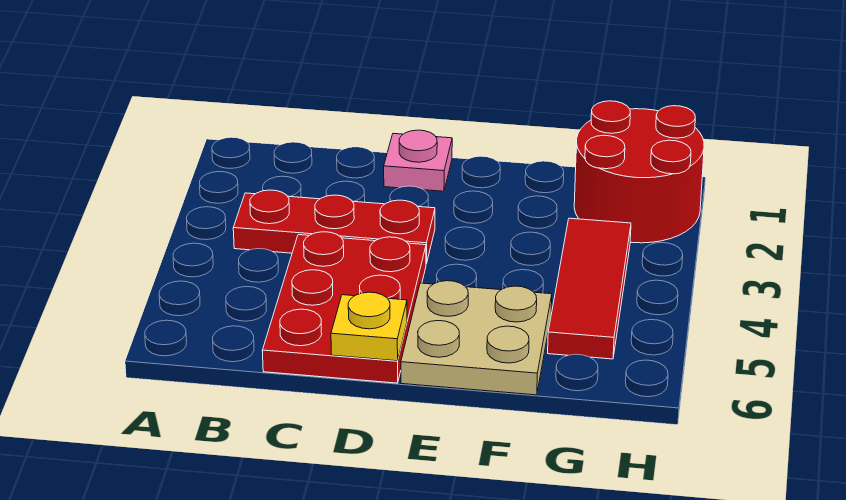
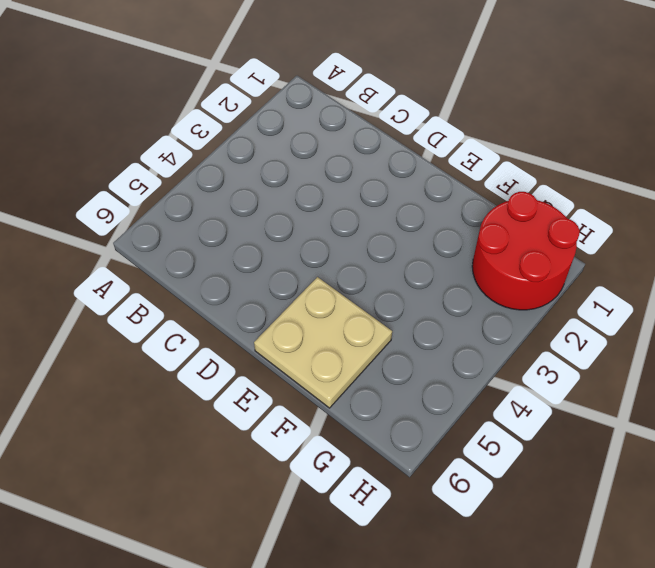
none -> red 1x3 plate [233,190,435,264]
none -> red 2x3 plate [262,232,426,383]

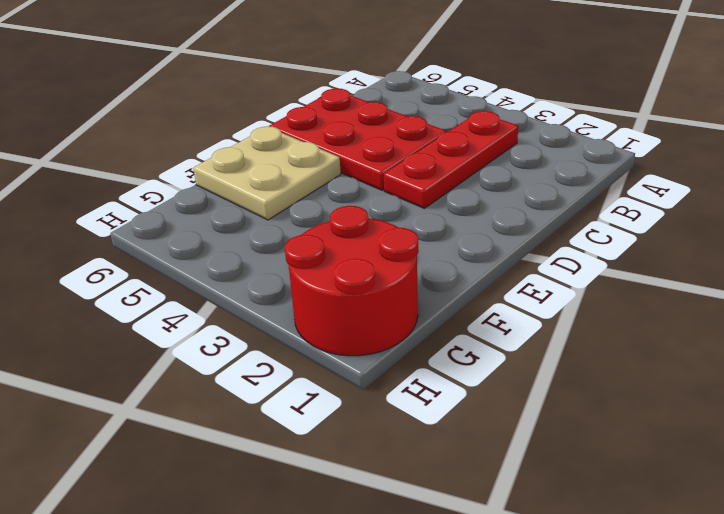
none -> pink 1x1 plate [384,130,452,191]
none -> red 1x3 tile [548,218,631,359]

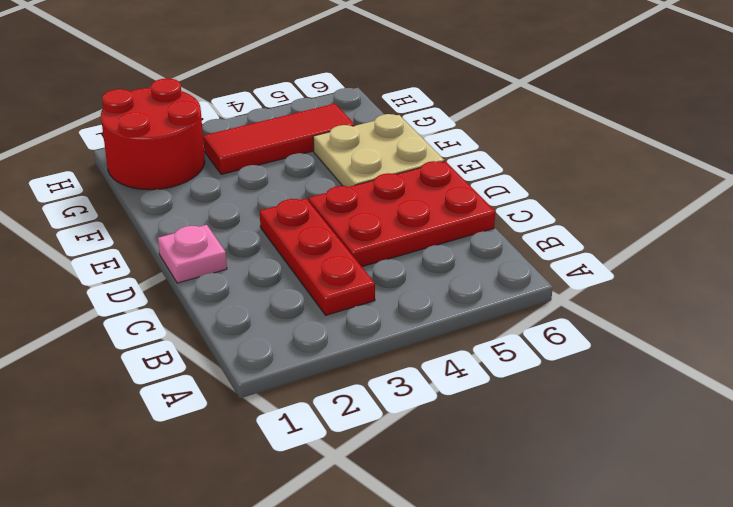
none -> yellow 1x1 plate [331,292,407,361]

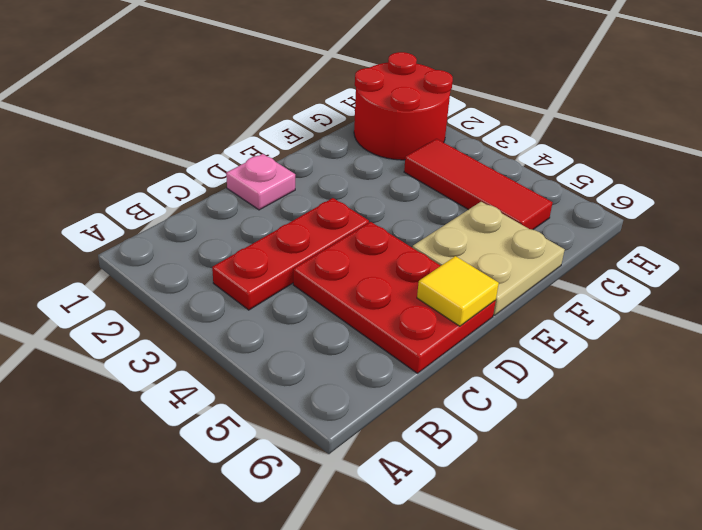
yellow 1x1 tile [417,256,499,326] -> yellow 1x1 plate [331,292,407,361]

